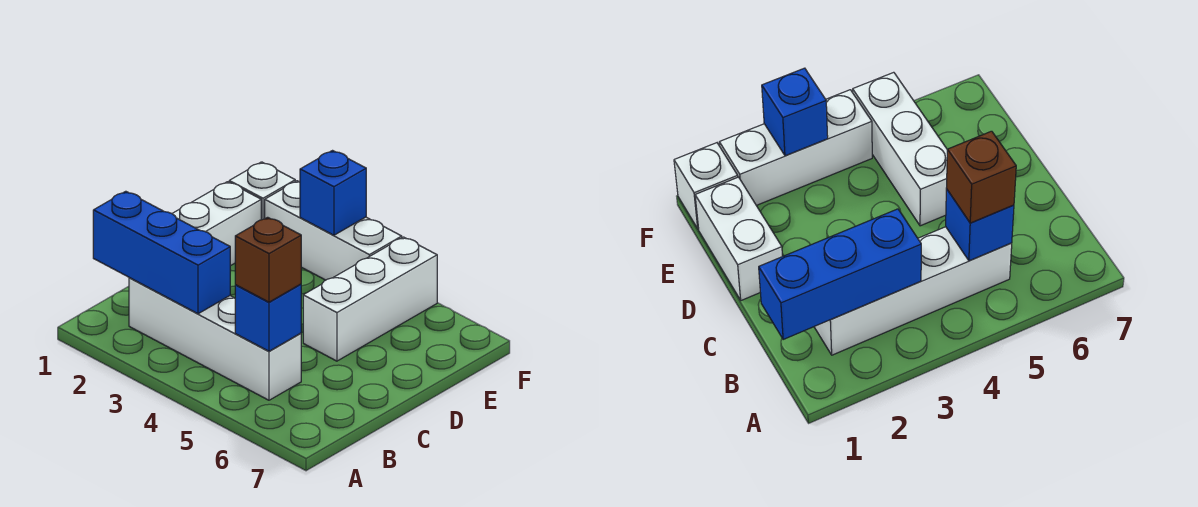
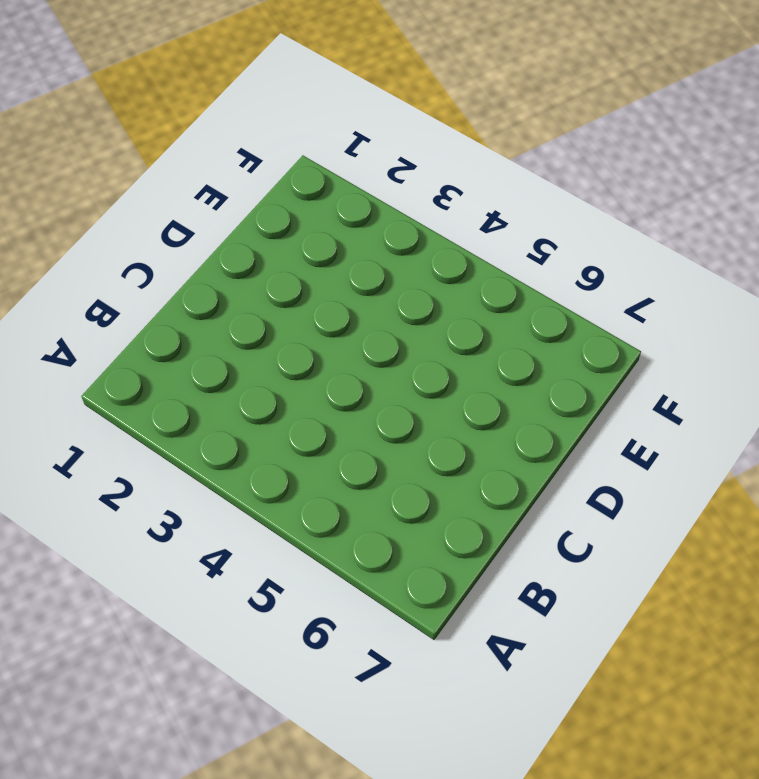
none -> white 1x4 brick [129,278,301,400]
none -> white 1x2 brick [172,182,261,266]

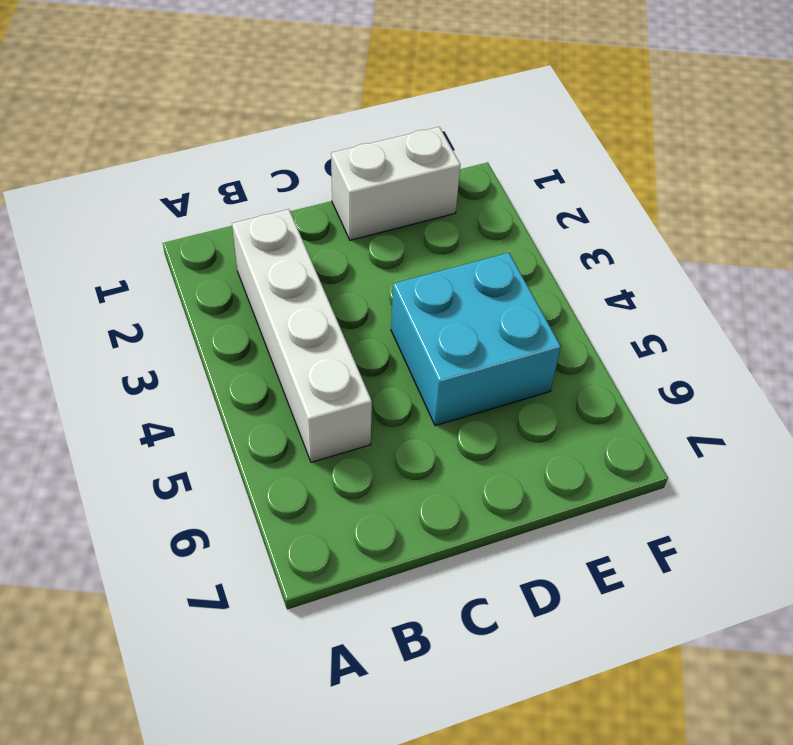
cyan 2x2 brick [391,253,561,426] -> white 1x3 brick [303,237,437,361]
none -> white 1x1 brick [229,162,295,220]
none -> white 1x3 brick [265,181,402,280]

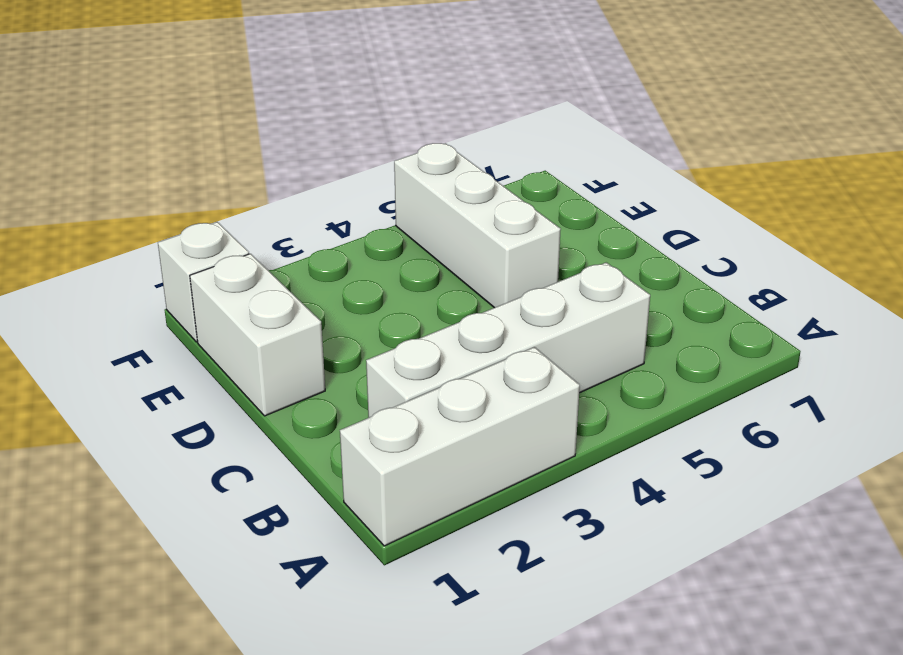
white 1x3 brick [340,347,580,546] -> white 1x3 brick moved to [265,181,402,280]
none -> blue 1x3 brick [93,191,230,314]
none -> blue 1x1 brick [235,284,301,351]

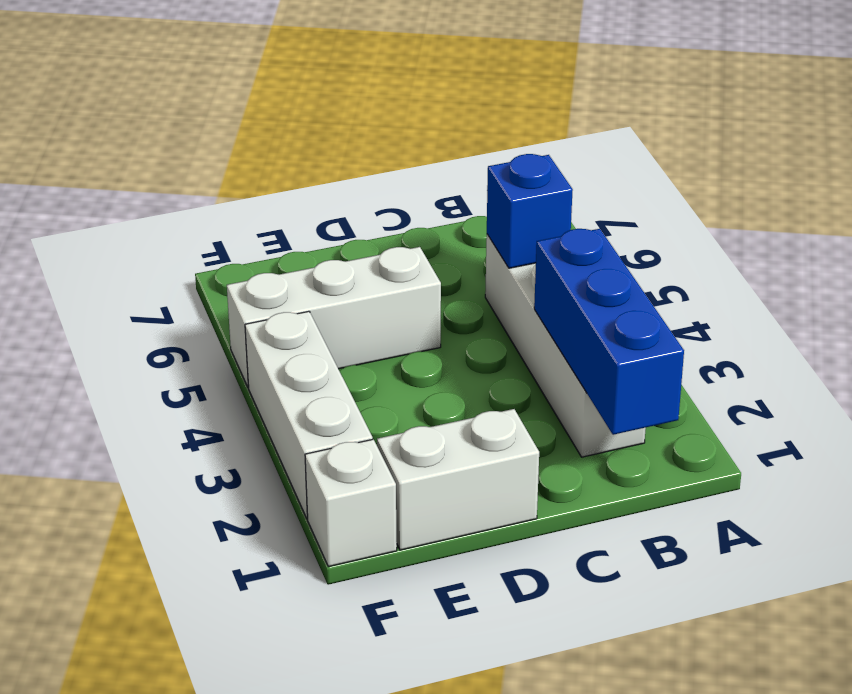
none -> blue 1x1 brick [300,151,366,235]
none -> brown 1x1 brick [235,217,301,302]

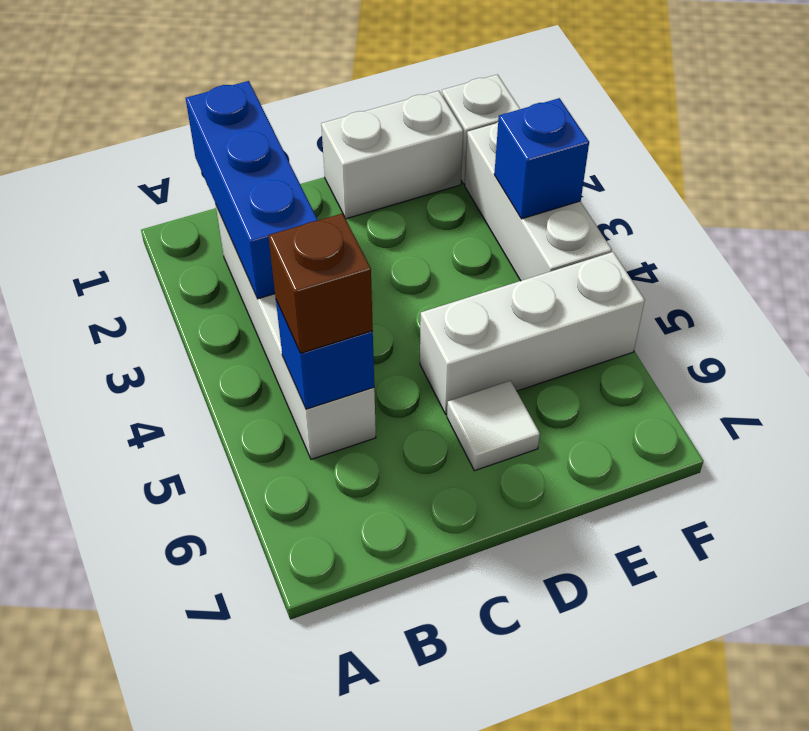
white 1x1 tile [447,381,540,471] -> none

